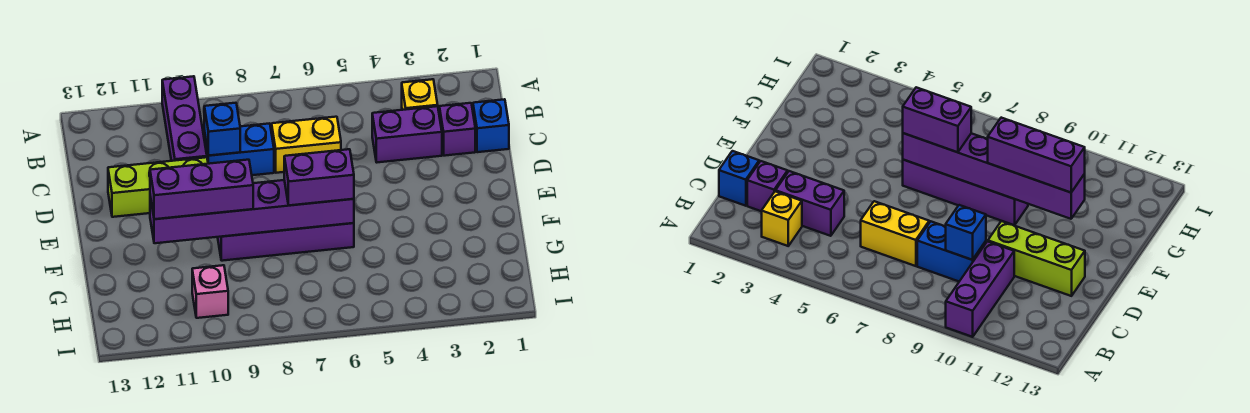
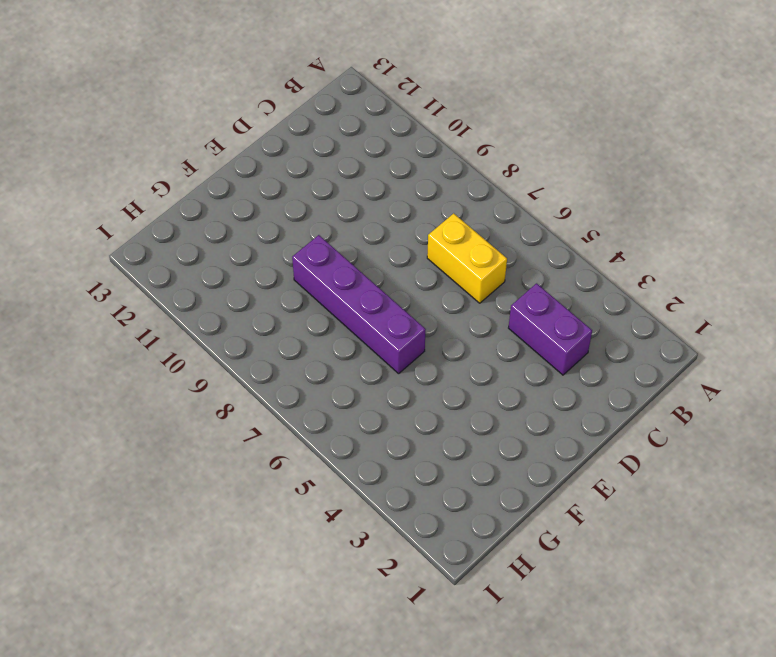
none -> purple 1x3 brick [162,76,207,161]
none -> yellow 1x1 brick [402,79,438,110]
none -> blue 1x1 brick [473,99,509,152]

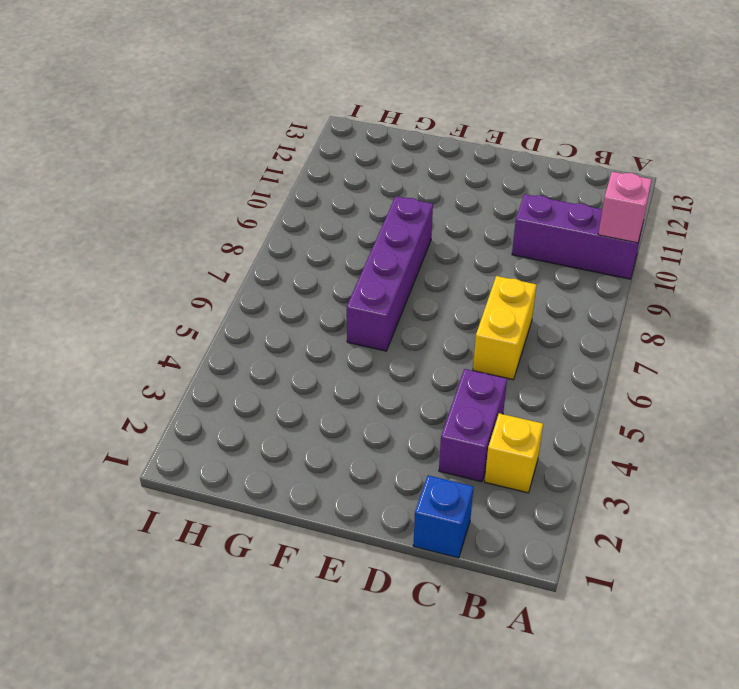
pink 1x1 brick [598,172,652,243] -> pink 1x1 brick moved to [192,265,228,318]
none -> purple 1x1 brick [439,103,475,156]
none -> blue 1x2 brick [204,123,274,175]
none -> lime 1x3 brick [108,157,208,217]

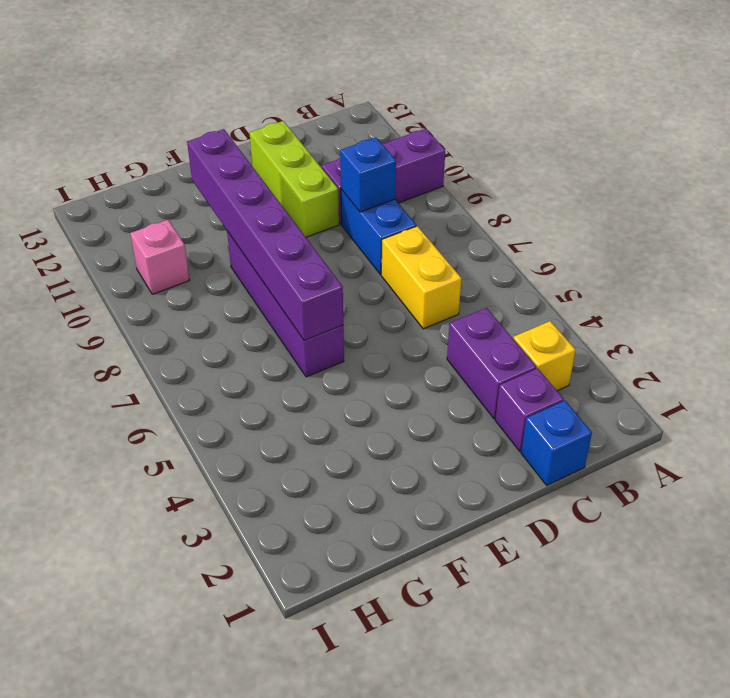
none -> purple 1x2 brick [284,149,354,206]
none -> purple 1x3 brick [150,160,253,219]

